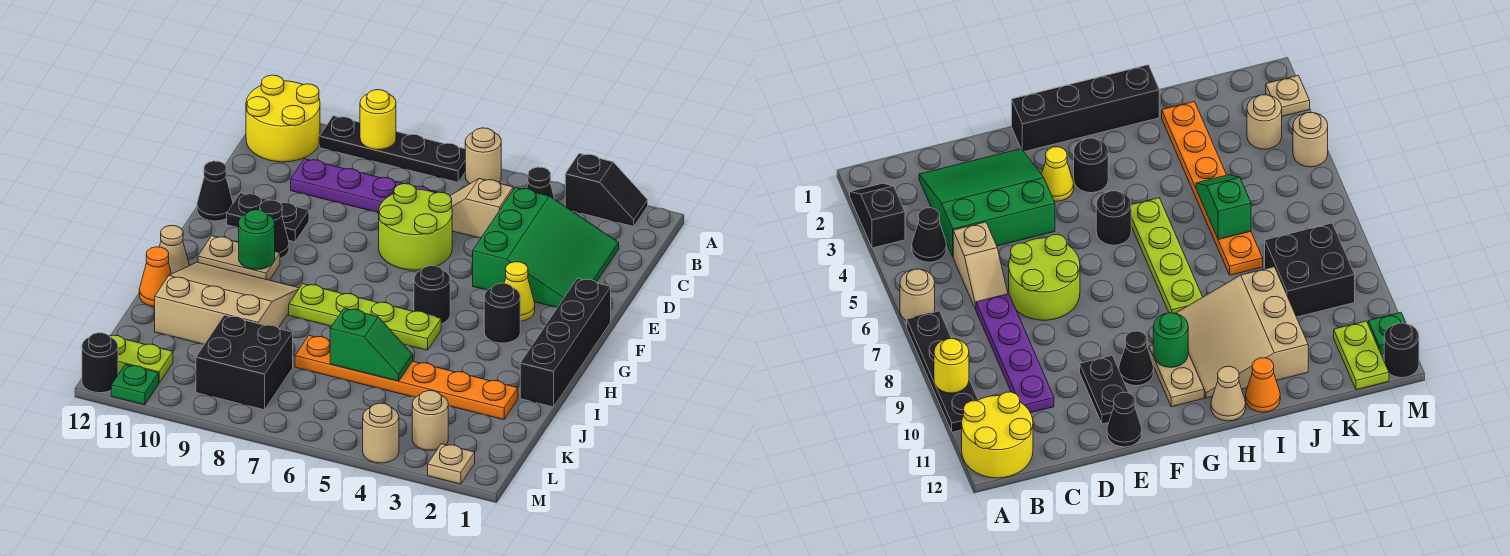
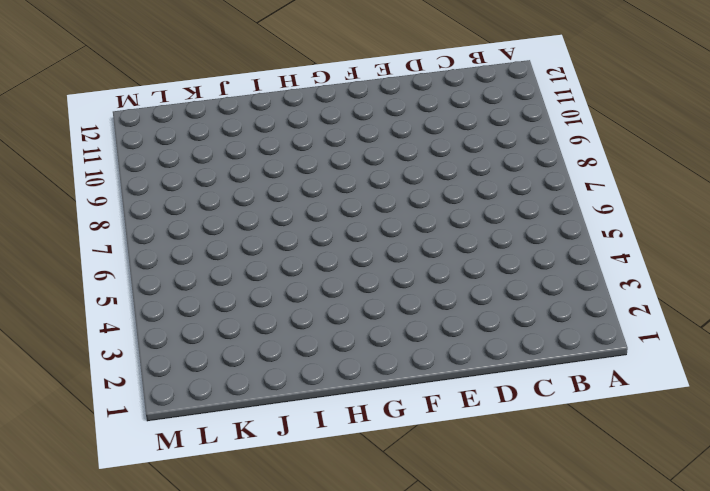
none -> black 1x2 slope [565,153,648,226]
none -> tan 1x1 round brick [465,128,501,184]
none -> black 1x4 plate [319,116,465,182]
none -> yellow 2x2 round brick [246,75,320,162]

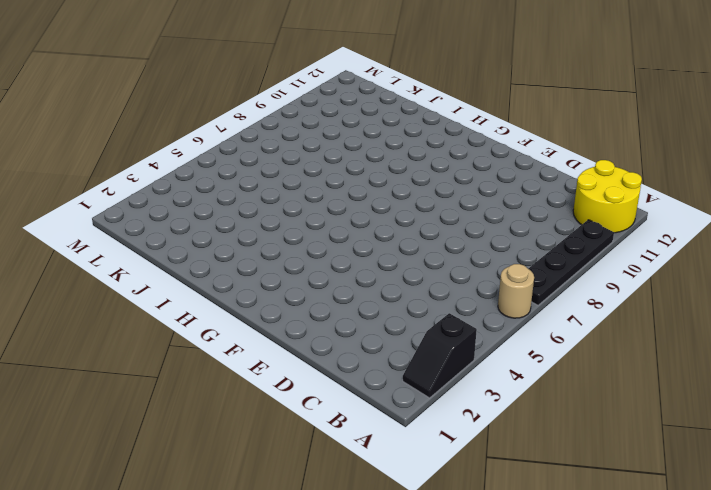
none -> black 1x1 cone [527,167,554,199]
none -> green 3x3 slope [473,188,619,307]
none -> tan 1x2 slope [450,179,513,238]
none -> purple 1x4 plate [291,159,438,213]

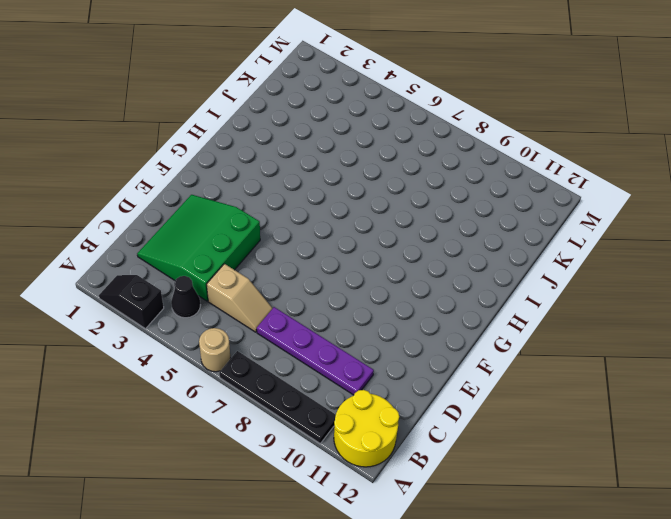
none -> lime 2x2 round brick [379,184,452,270]
none -> black 1x2 plate [227,193,309,242]
none -> black 1x1 cone [197,161,233,221]
none -> black 1x4 brick [520,278,611,407]

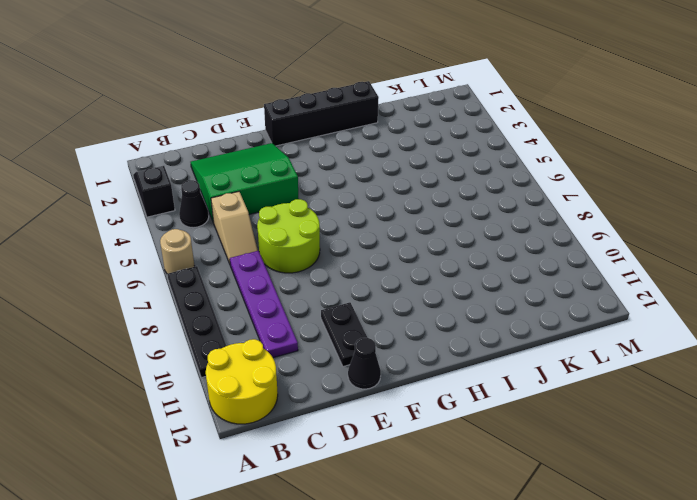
none -> yellow 1x1 cone [504,262,535,321]
none -> black 1x1 cone [260,200,289,258]
none -> black 1x1 round brick [484,283,520,343]
none -> black 1x1 round brick [414,266,450,324]

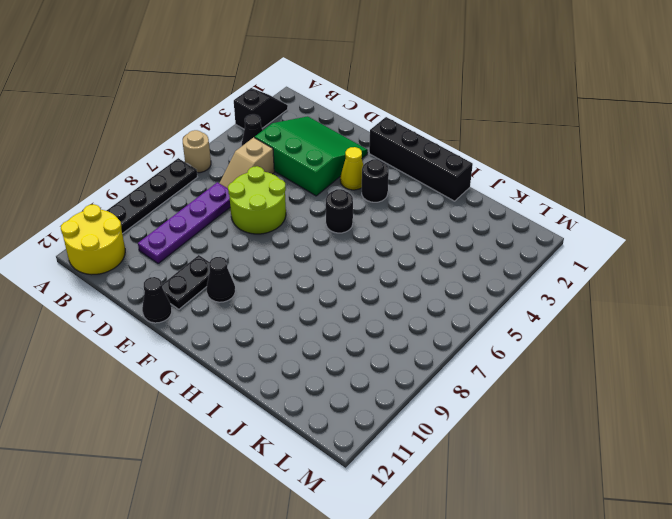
none -> tan 1x2 plate [198,236,280,280]
none -> lime 1x4 plate [289,284,441,350]
none -> tan 3x3 slope [155,262,299,344]
none -> tan 1x1 cone [159,225,189,274]

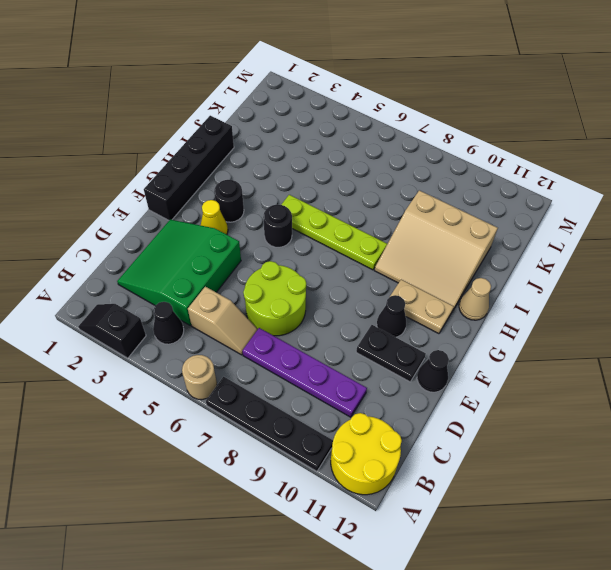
none -> orange 1x1 cone [139,247,171,307]
none -> orange 1x6 plate [295,335,518,420]
none -> black 2x2 brick [196,315,293,410]
none -> tan 1x1 round brick [412,391,448,450]

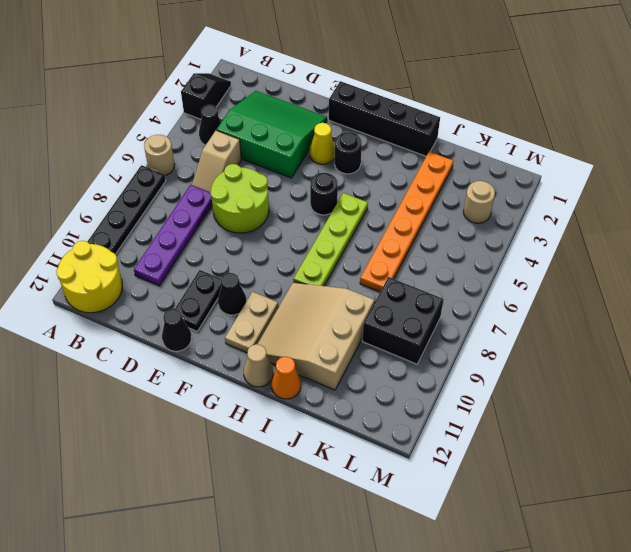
none -> lime 1x2 plate [109,335,173,383]
none -> tan 1x1 plate [428,444,475,484]
none -> tan 1x1 round brick [363,403,399,463]
none -> green 1x1 plate [111,365,159,405]

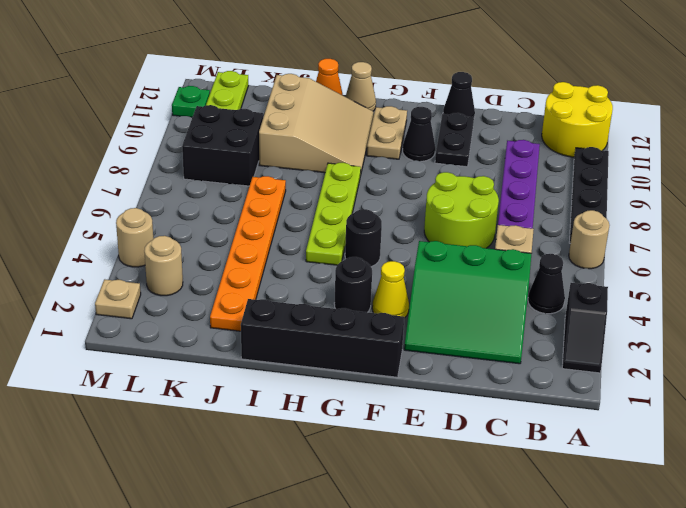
none -> black 1x1 round brick [82,333,118,393]
none -> yellow 1x1 round brick [360,90,396,150]
none -> green 1x1 round brick [239,210,275,270]
none -> green 1x2 slope [330,308,413,381]

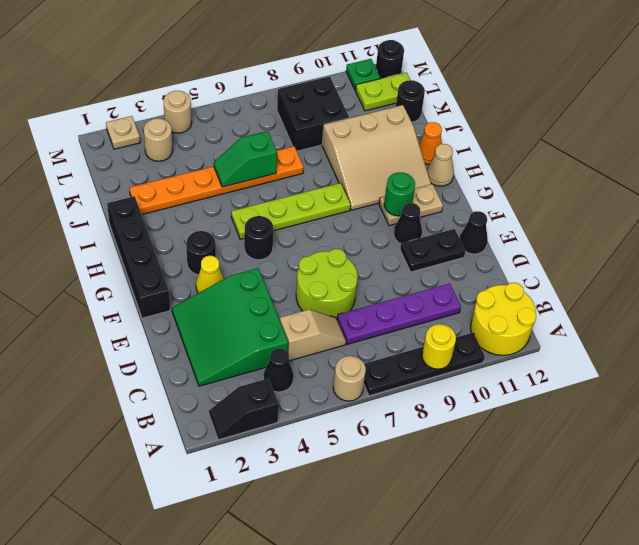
black 1x1 round brick [396,80,425,122] -> none

